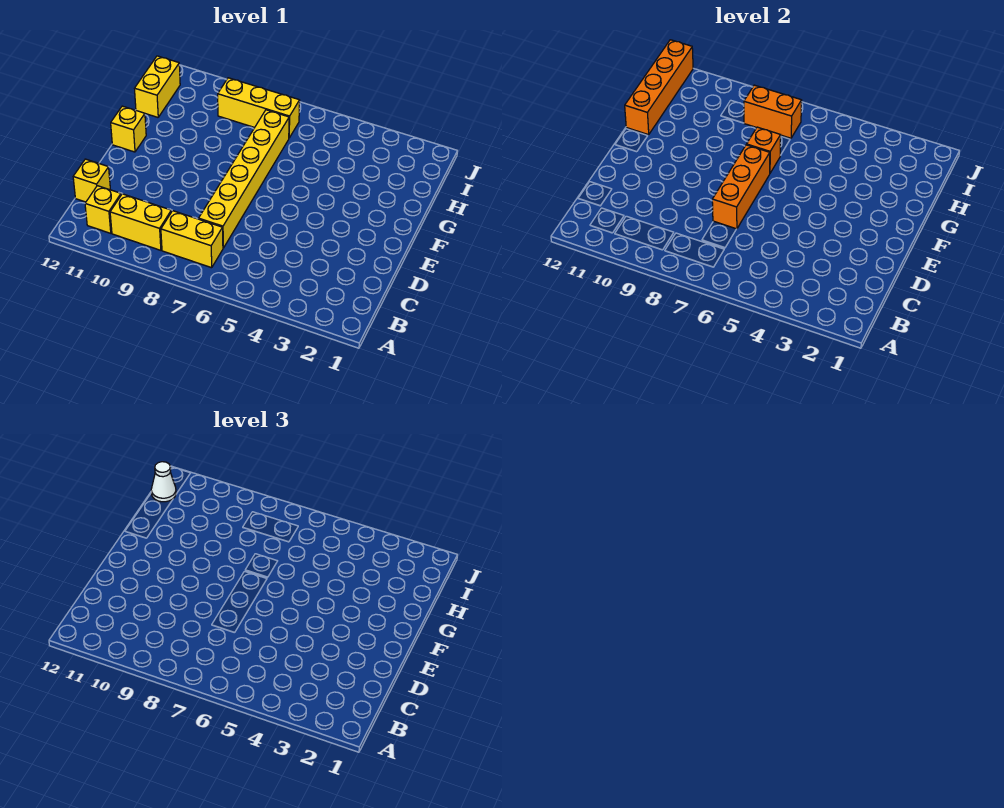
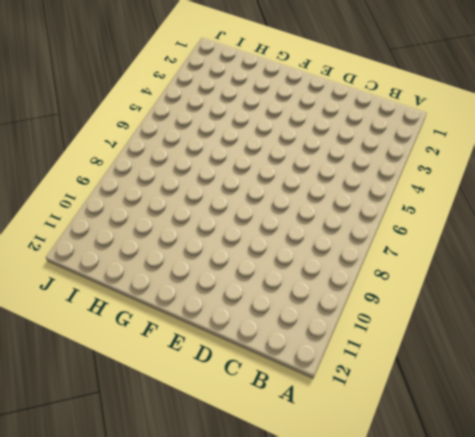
none -> yellow 1x2 brick [161,211,223,268]
none -> yellow 1x2 brick [110,194,171,250]
none -> yellow 1x1 brick [85,186,121,233]

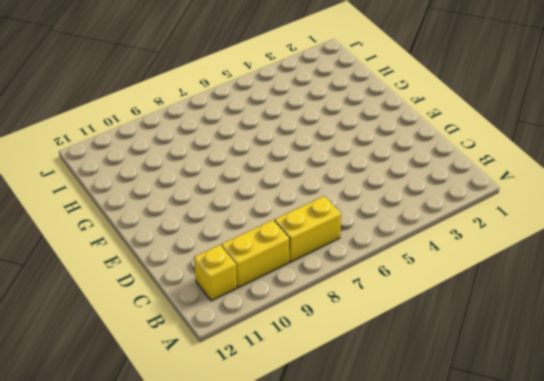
none -> yellow 1x6 brick [199,110,289,248]
none -> yellow 1x1 brick [73,159,110,202]
none -> yellow 1x1 brick [111,106,146,152]

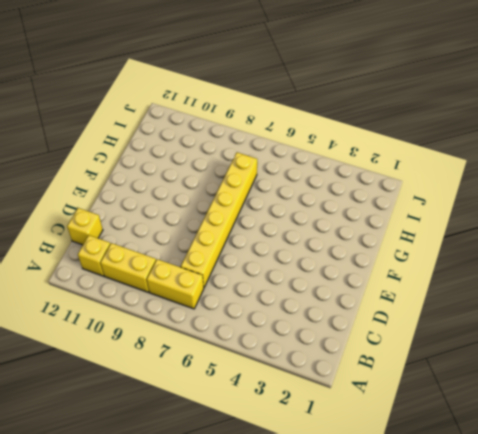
none -> yellow 1x1 brick [111,106,146,152]
none -> yellow 1x2 brick [135,56,180,117]
none -> yellow 1x3 brick [218,78,300,138]

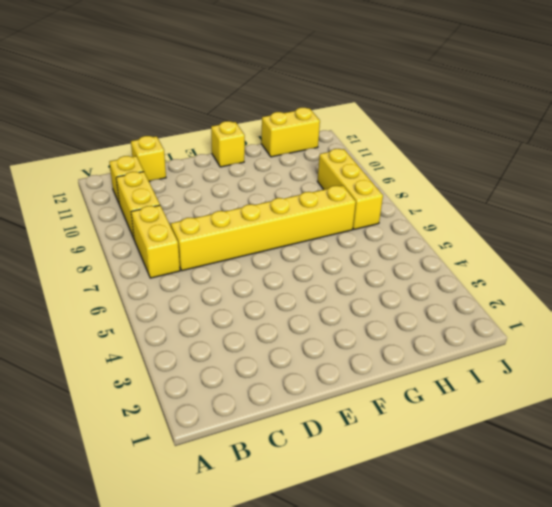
none -> orange 1x3 brick [712,145,770,229]
none -> orange 1x1 brick [747,127,781,173]
none -> orange 1x4 brick [625,40,693,135]

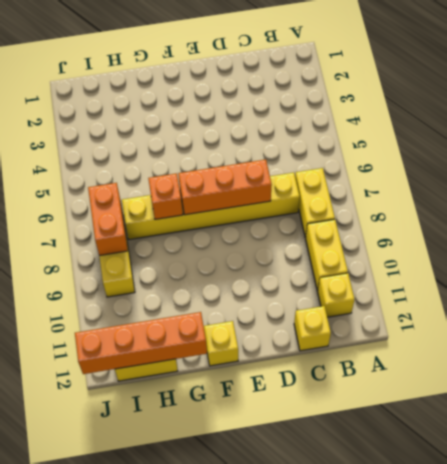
none -> white 1x1 cone [151,462,176,502]

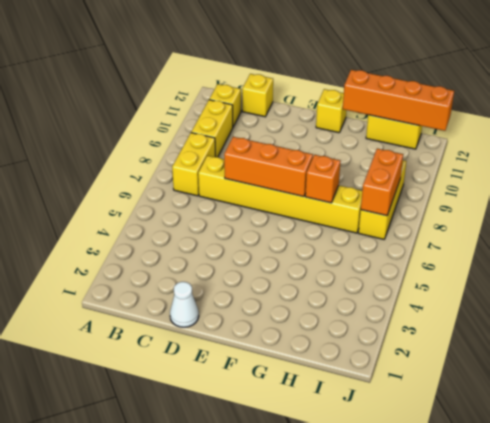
white 1x1 cone [170,282,199,327] -> white 1x1 cone moved to [151,462,176,502]

